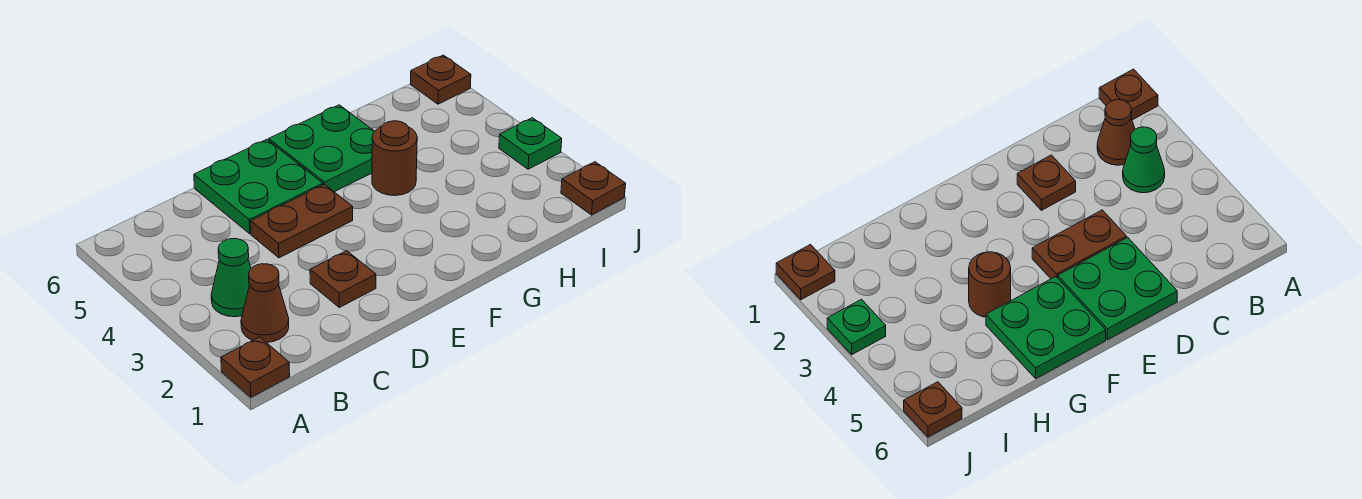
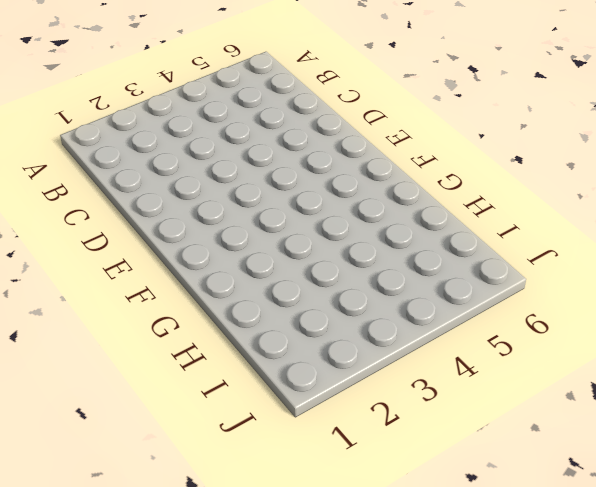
none -> brown 1x1 plate [221,337,290,397]
none -> brown 1x1 cone [241,264,289,343]

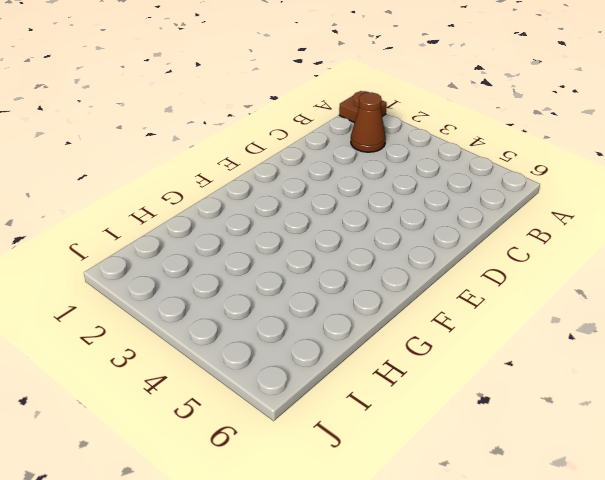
none -> green 1x1 cone [211,239,251,317]
none -> brown 1x1 plate [310,251,376,308]

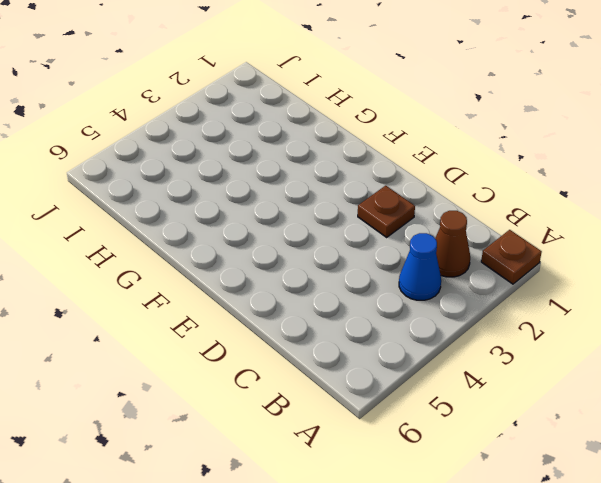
blue 1x1 cone [399,233,441,300] -> green 1x1 cone [211,239,251,317]
none -> brown 1x2 plate [251,184,353,258]
none -> green 2x2 plate [194,140,323,234]

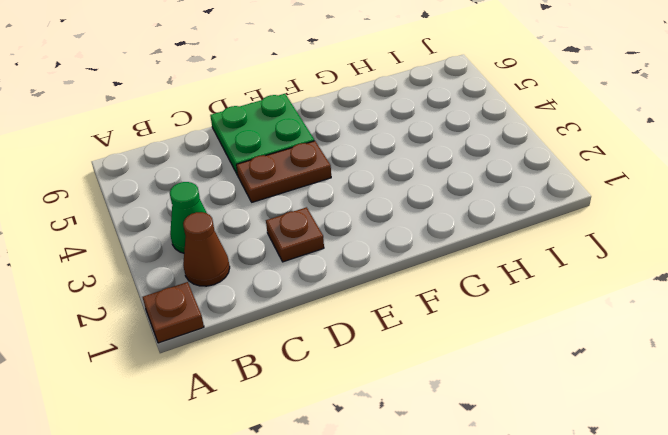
none -> green 2x2 plate [269,105,375,192]
none -> brown 1x1 round brick [372,121,417,196]

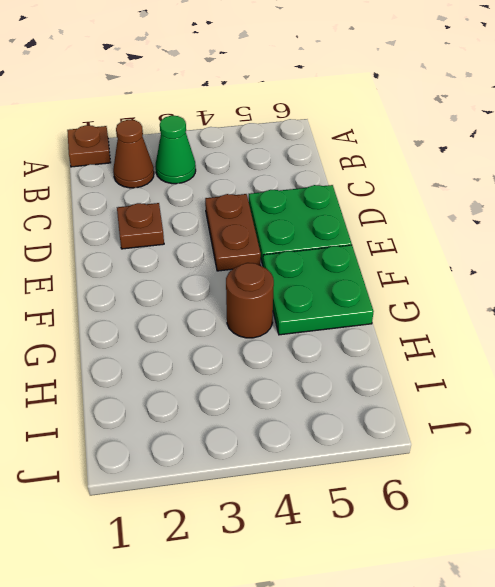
none -> brown 1x1 plate [561,162,626,215]
none -> green 1x1 plate [499,118,562,169]

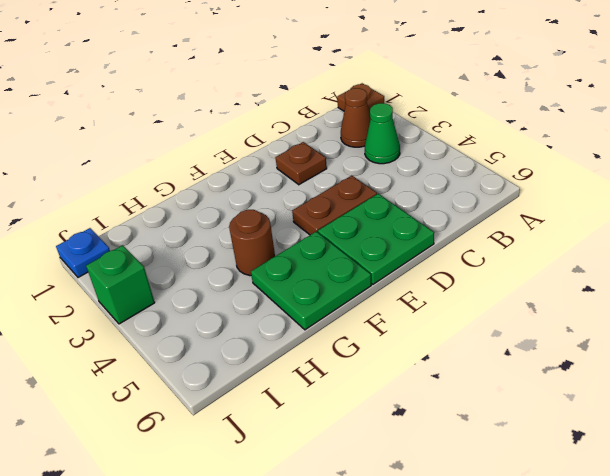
blue 1x1 plate [56,228,110,278] -> brown 1x1 plate [561,162,626,215]
green 1x1 brick [86,245,155,324] -> green 1x1 plate [499,118,562,169]
none -> brown 1x1 plate [411,55,471,104]

